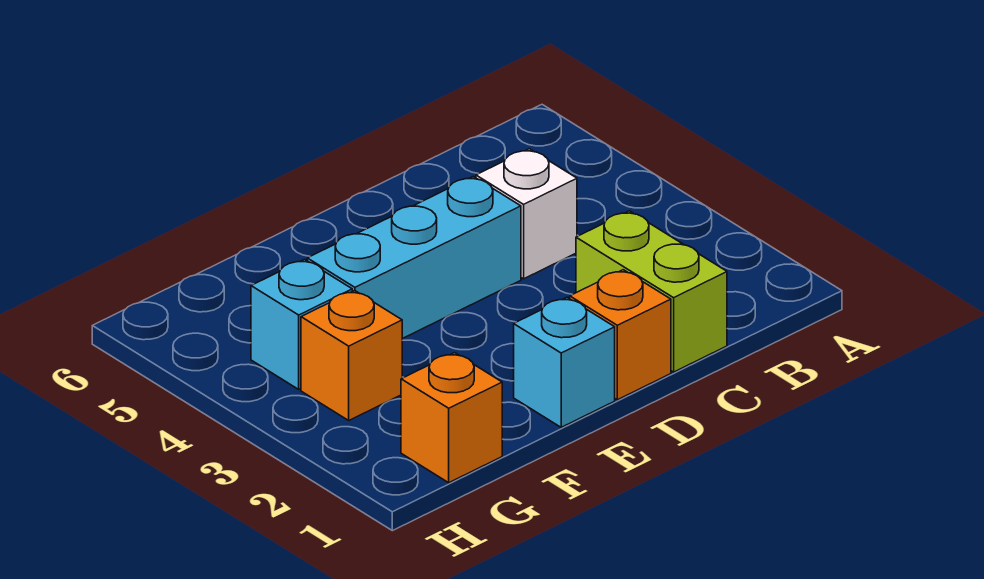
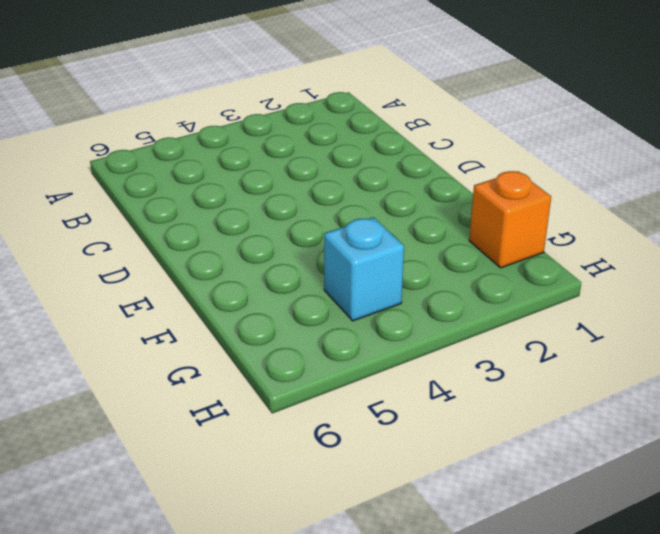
none -> lime 1x2 brick [576,211,727,372]
none -> white 1x1 brick [476,149,577,279]

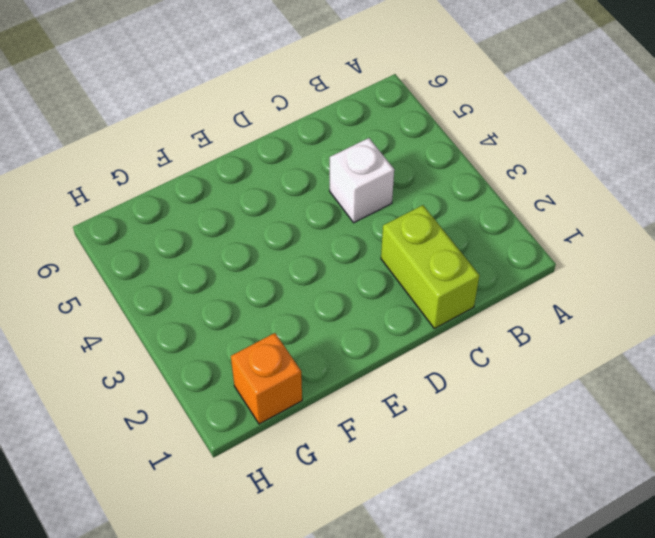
none -> orange 1x1 brick [570,270,671,400]
none -> cyan 1x3 brick [307,176,521,339]

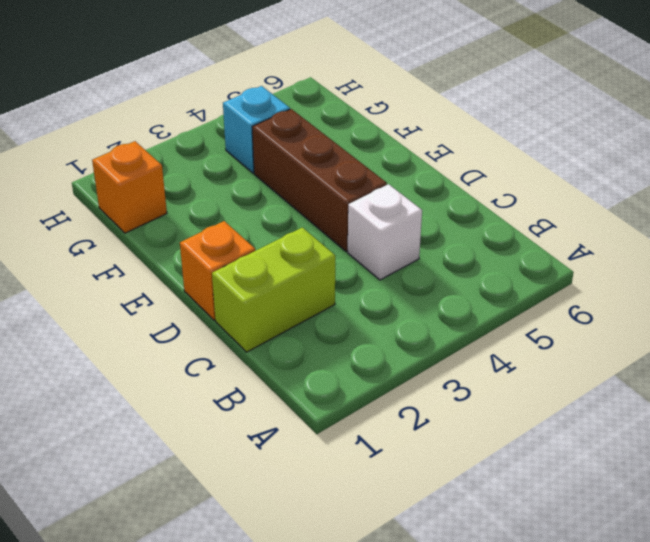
brown 1x3 brick [252,109,387,251] -> cyan 1x3 brick [307,176,521,339]
none -> cyan 1x1 brick [514,297,615,427]
none -> orange 1x1 brick [301,290,402,420]

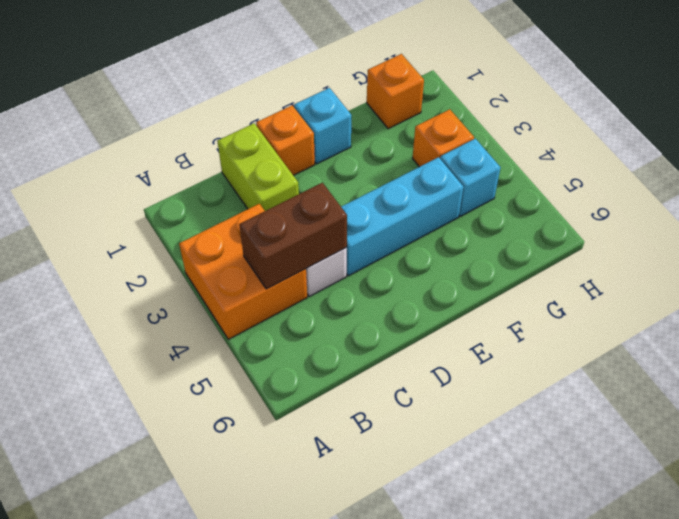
orange 2x2 brick [179,204,307,339] -> none
brown 1x2 brick [239,183,347,289] -> none

